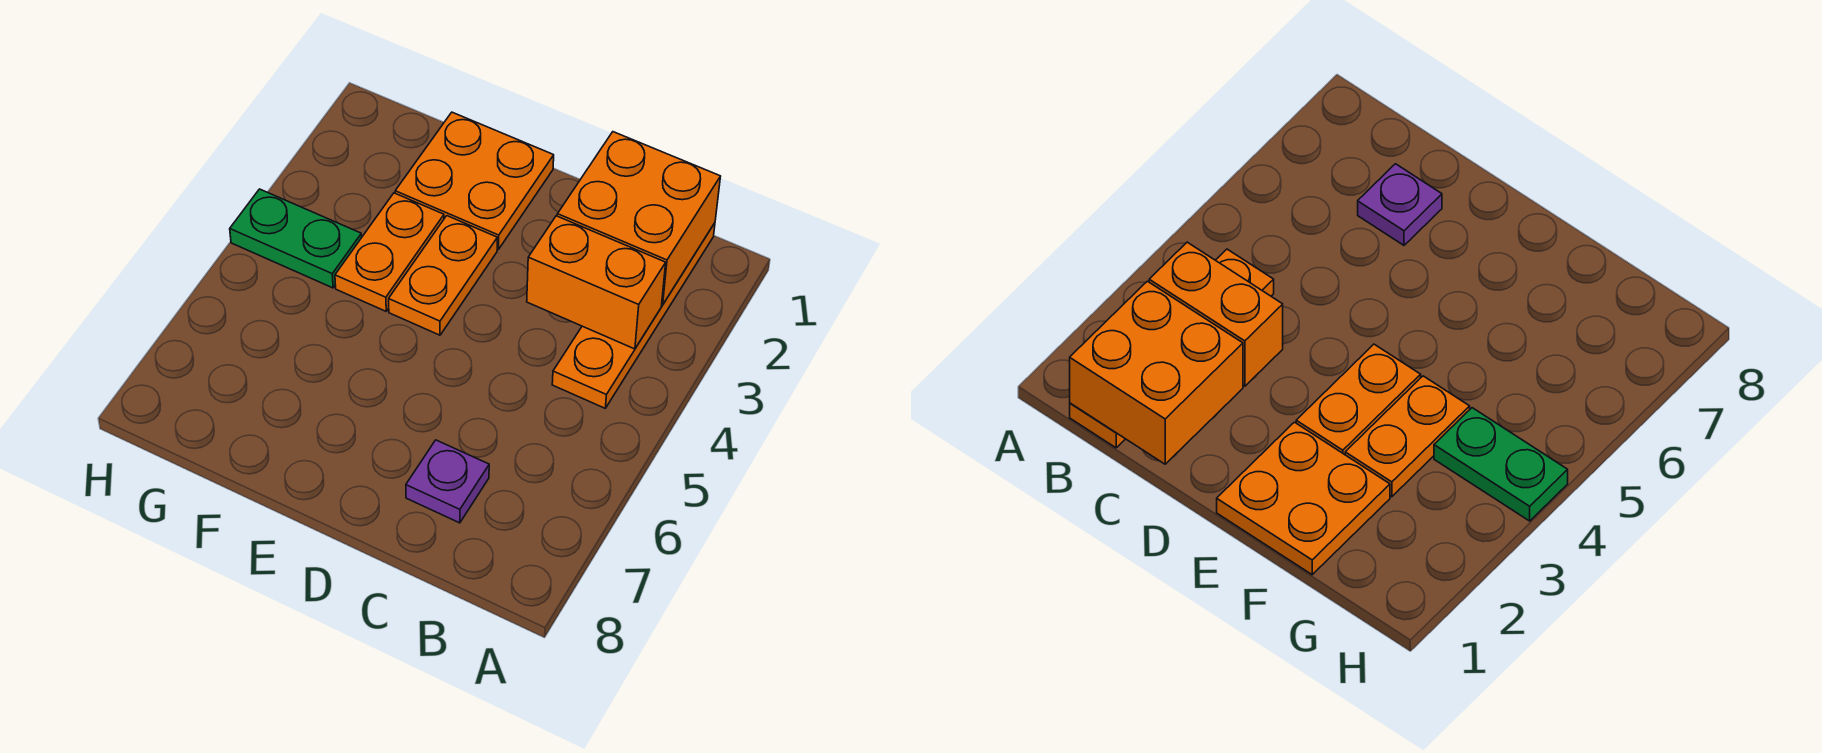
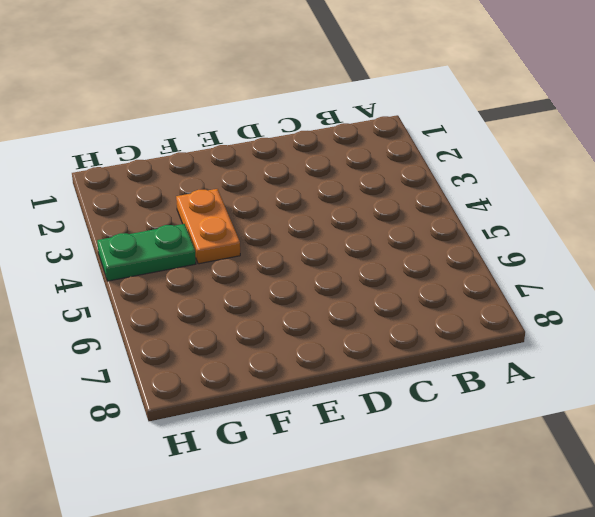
none -> orange 1x4 plate [552,223,715,408]
none -> purple 1x1 plate [406,440,489,523]

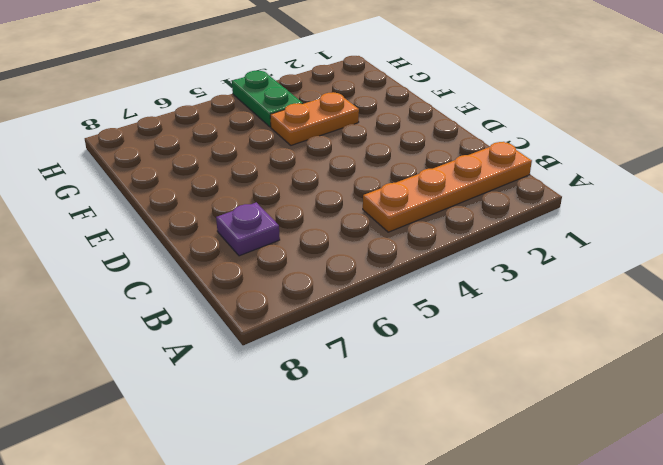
none -> orange 2x2 plate [395,112,554,250]
none -> orange 1x2 plate [389,216,497,335]

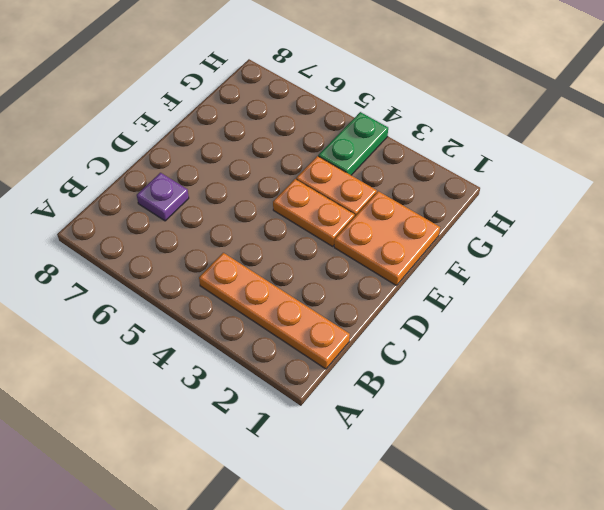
none -> orange 2x2 brick [557,132,721,305]
none -> orange 1x2 brick [527,216,666,349]

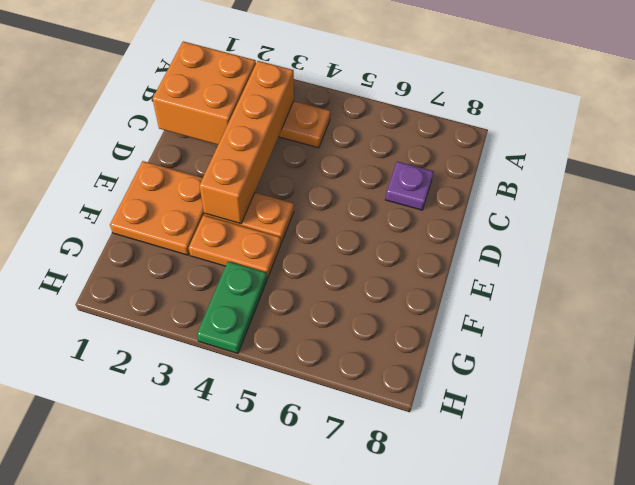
orange 1x4 brick [199,61,294,224] -> orange 1x2 brick [527,216,666,349]

